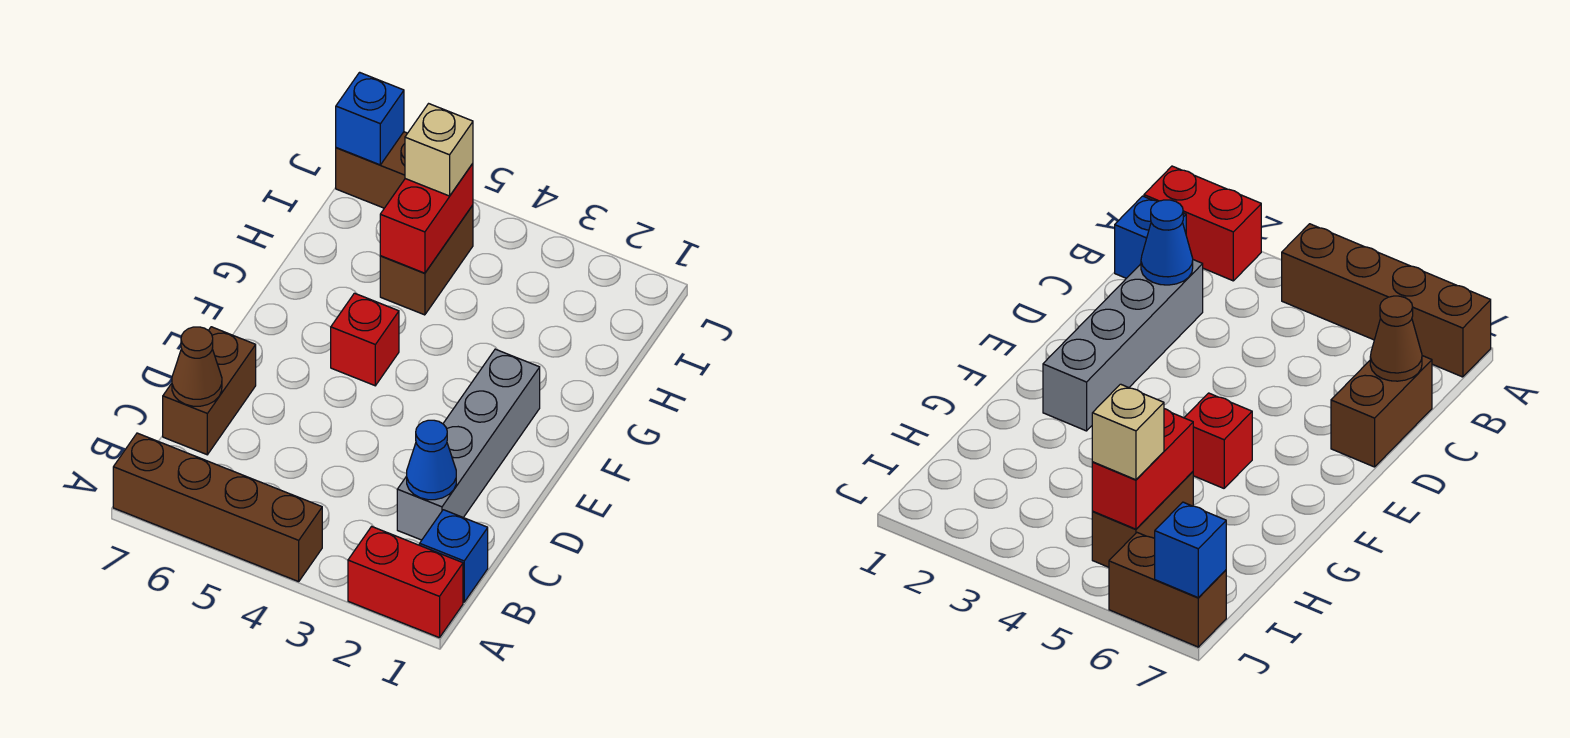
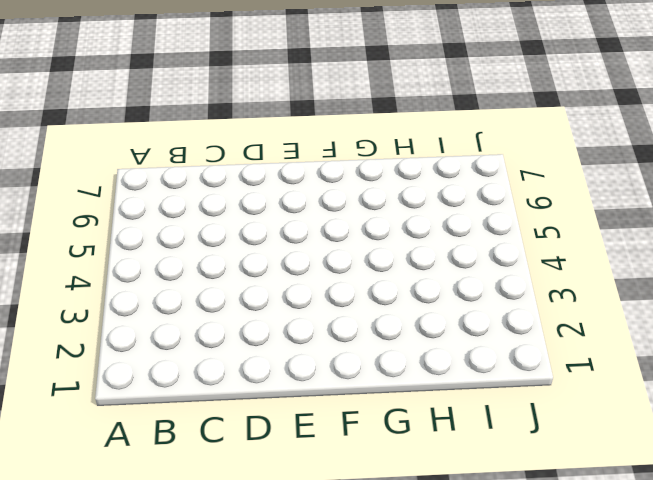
none -> red 1x2 brick [348,526,463,638]
none -> brown 1x4 brick [113,433,322,582]
none -> blue 1x1 brick [420,510,488,602]

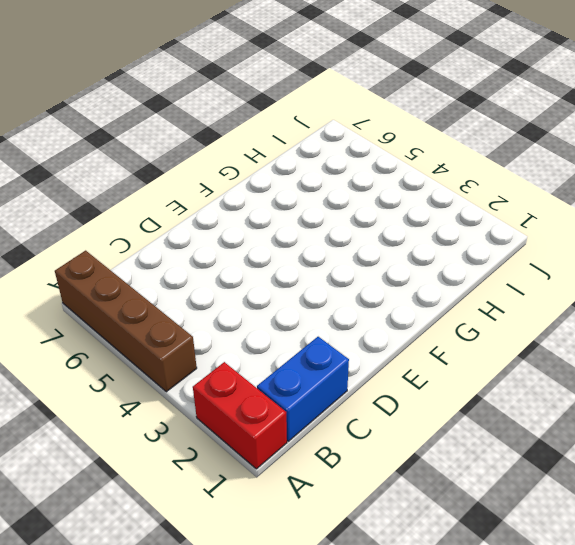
blue 1x2 brick [257,337,349,441] -> blue 1x1 brick [420,510,488,602]
none -> grey 1x4 brick [397,349,540,540]
none -> brown 1x2 brick [163,327,256,455]
none -> red 1x1 brick [331,293,399,386]

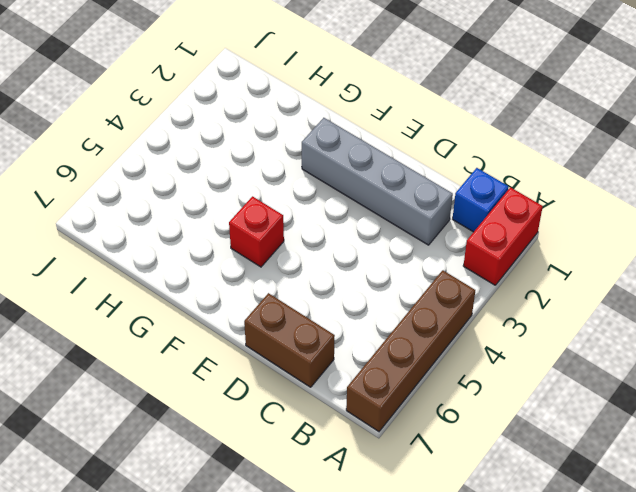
none -> brown 1x2 brick [380,205,473,315]
none -> brown 1x2 brick [336,132,407,208]
none -> blue 1x1 cone [407,420,456,500]

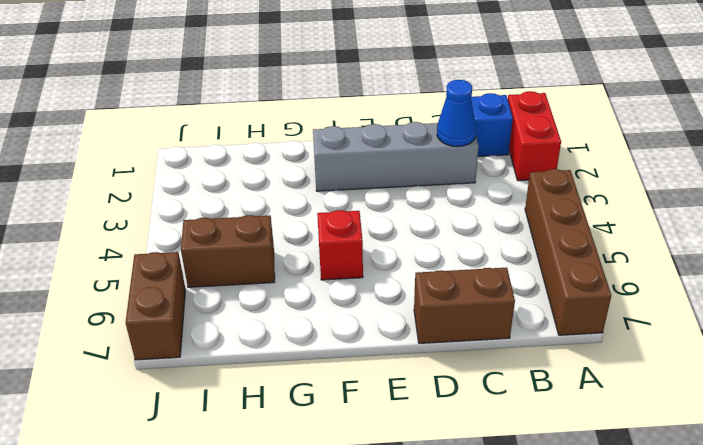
none -> brown 1x1 cone [172,327,222,406]
none -> red 1x2 brick [380,164,473,273]
none -> blue 1x1 brick [336,72,404,165]

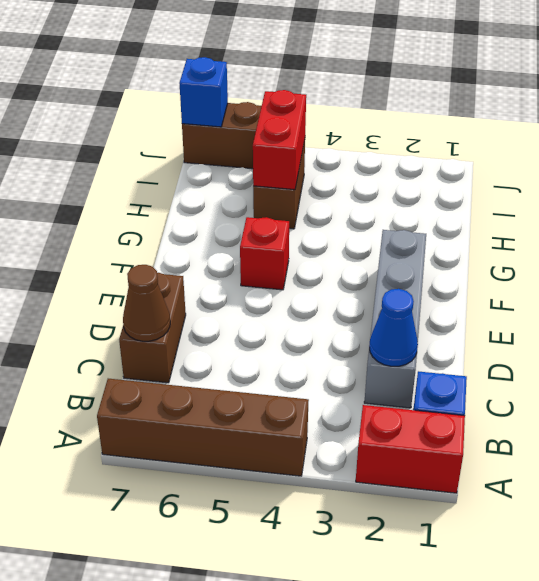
none -> tan 1x1 brick [405,104,473,196]

